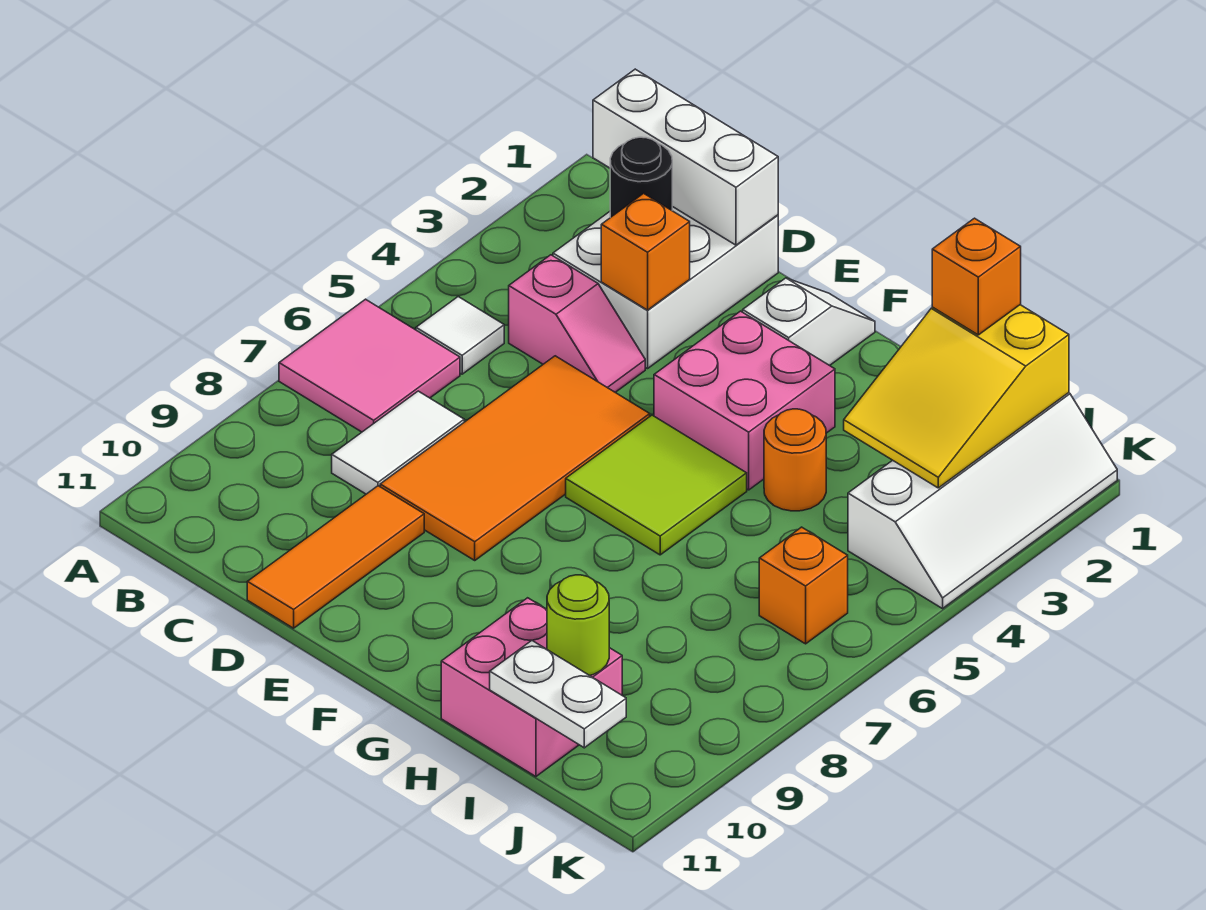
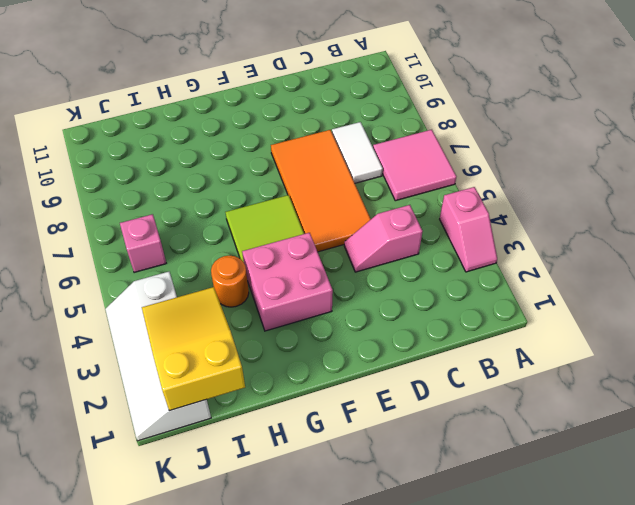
pink 1x2 slope [440,187,497,272] -> none
pink 1x1 brick [120,214,166,273] -> orange 1x1 brick [759,527,848,644]
none -> white 1x1 tile [416,297,504,374]
none -> white 2x3 brick [553,207,778,369]
none -> orange 1x3 tile [247,486,424,628]

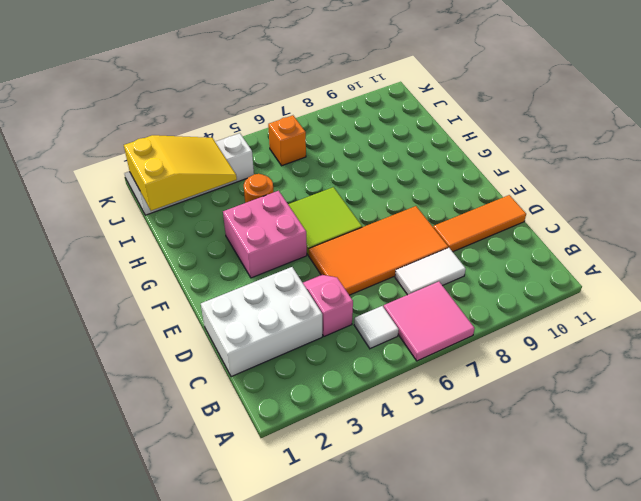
none -> white 1x2 slope [743,278,875,366]
none -> pink 2x2 brick [441,598,622,777]
none -> white 1x3 brick [593,69,778,245]

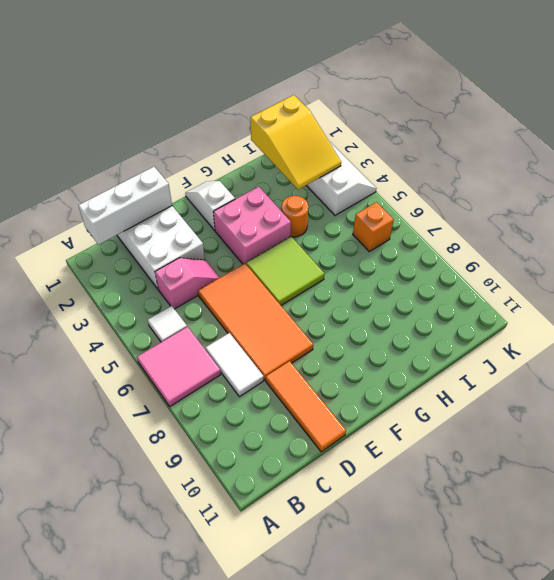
none -> pink 2x2 brick [441,598,622,777]
none -> black 1x1 round brick [610,137,672,218]
none -> orange 1x1 brick [601,193,690,310]

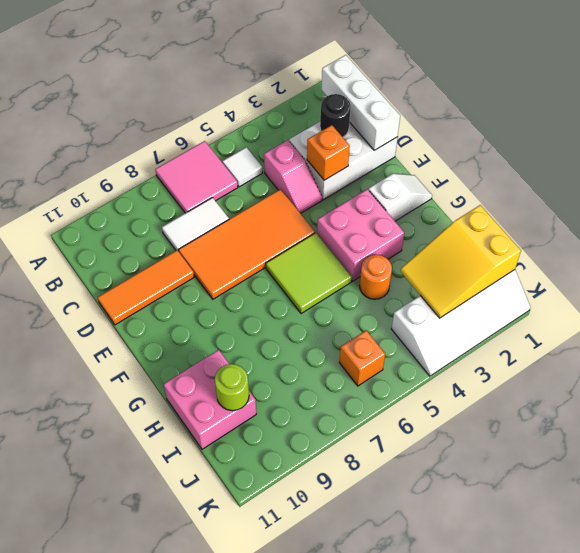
none -> white 1x2 plate [490,640,626,748]
none -> orange 1x1 brick [932,218,1021,335]

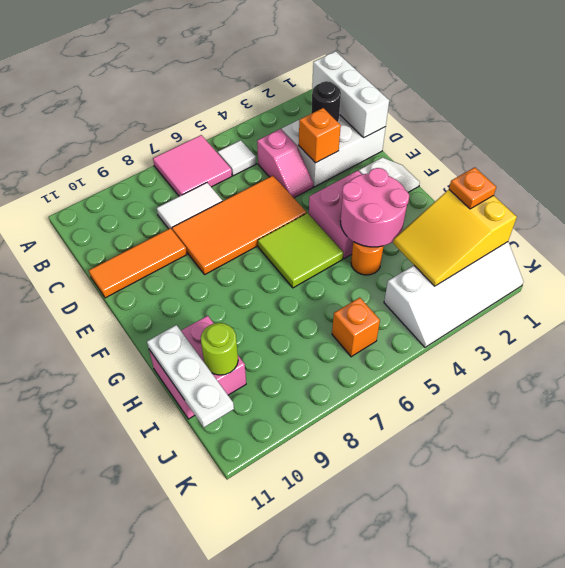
pink 2x2 round brick [340,168,409,247] -> none
white 1x3 plate [147,325,234,427] -> white 1x2 plate [490,640,626,748]
orange 1x1 plate [449,167,496,209] -> orange 1x1 brick [932,218,1021,335]

